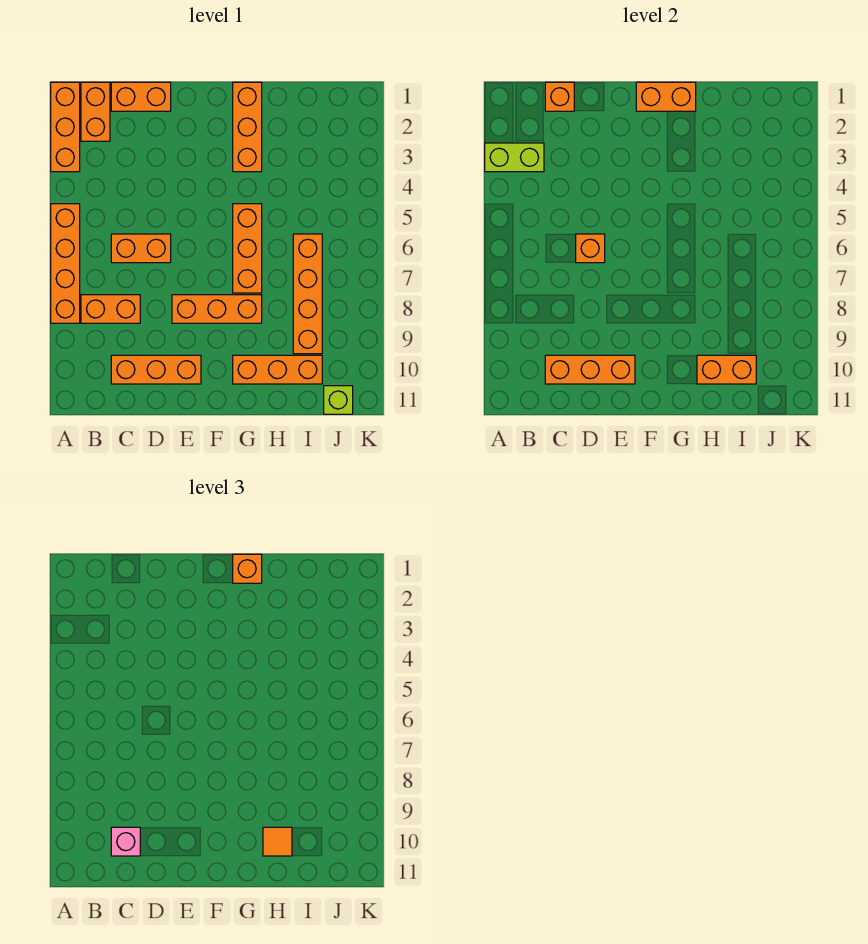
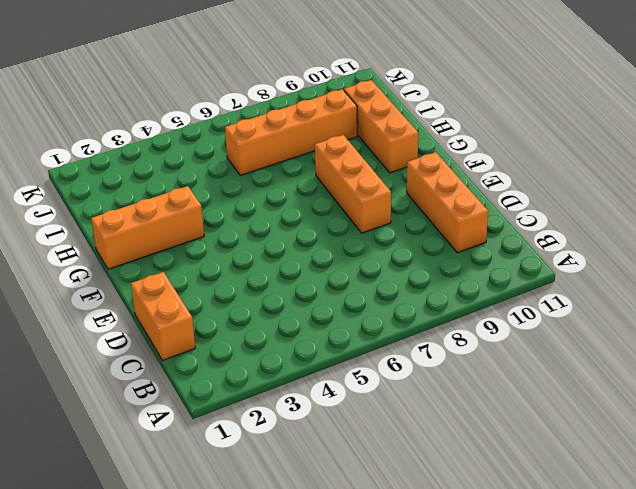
none -> orange 1x3 brick [51,82,80,172]
none -> orange 1x4 brick [51,204,80,323]
none -> orange 1x2 brick [81,82,110,141]

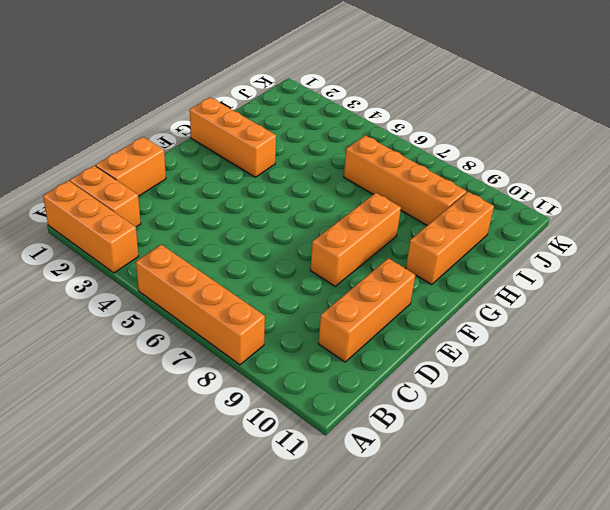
none -> orange 1x2 brick [81,295,140,323]
none -> orange 1x2 brick [111,234,171,263]
none -> orange 1x3 brick [233,204,262,293]

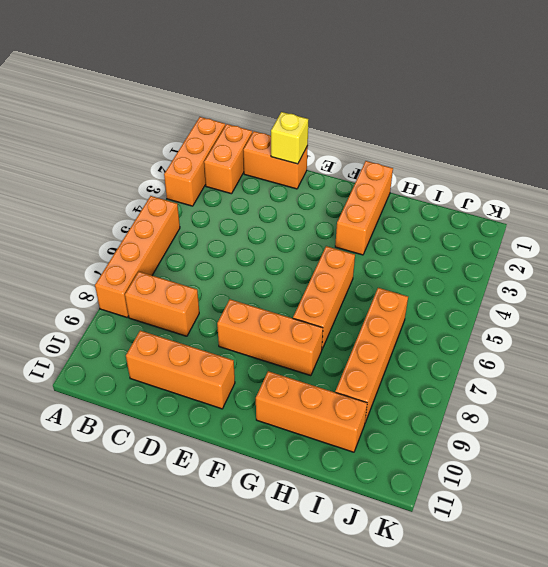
yellow 1x1 brick [271,112,308,164] -> none
none -> orange 1x2 brick [111,234,171,263]
none -> lime 1x1 brick [324,386,353,414]
none -> lime 1x2 brick [485,143,544,172]

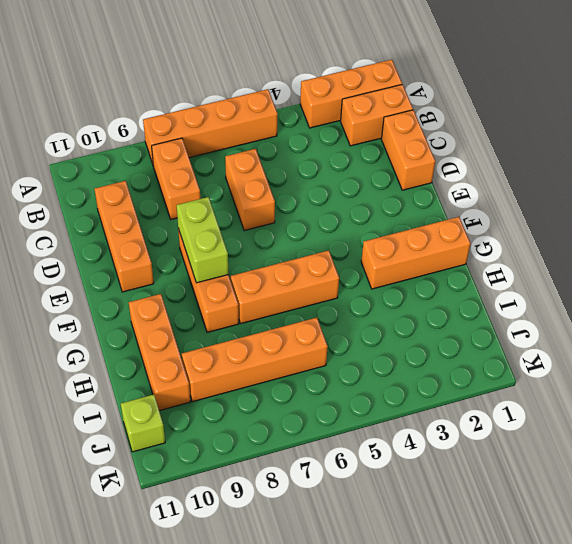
lime 1x2 brick [177,197,229,283] -> lime 1x2 brick moved to [485,143,544,172]
none -> orange 1x1 brick [545,82,574,111]
none -> orange 1x3 brick [545,355,635,384]
none -> orange 1x1 brick [576,234,605,263]

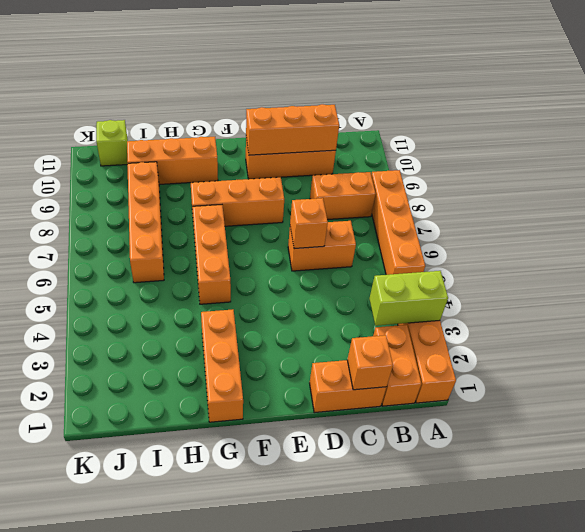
none -> orange 1x2 brick [636,82,696,111]
none -> orange 1x2 brick [697,355,756,384]
none -> pink 1x1 brick [111,827,140,856]

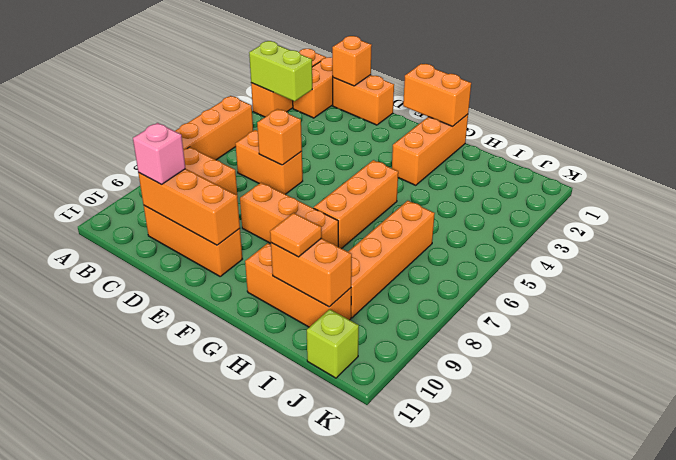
none -> orange 1x1 brick [233,554,262,583]

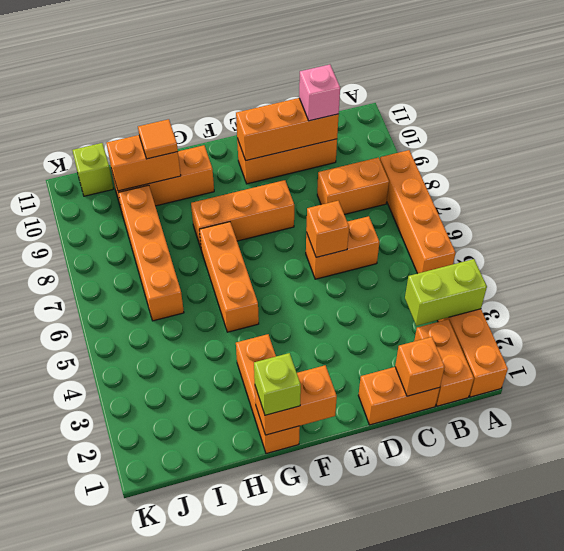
lime 1x1 brick [254,353,301,415] -> orange 1x1 brick [233,554,262,583]

